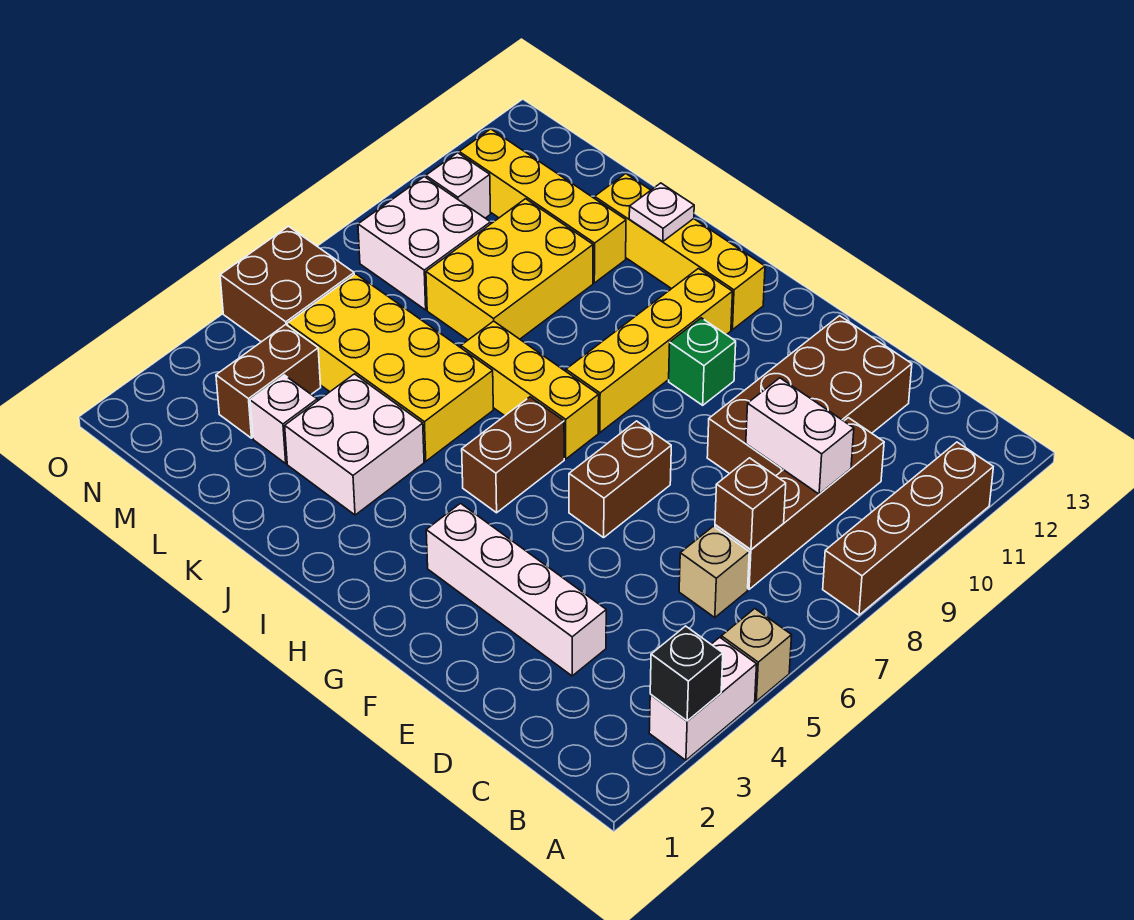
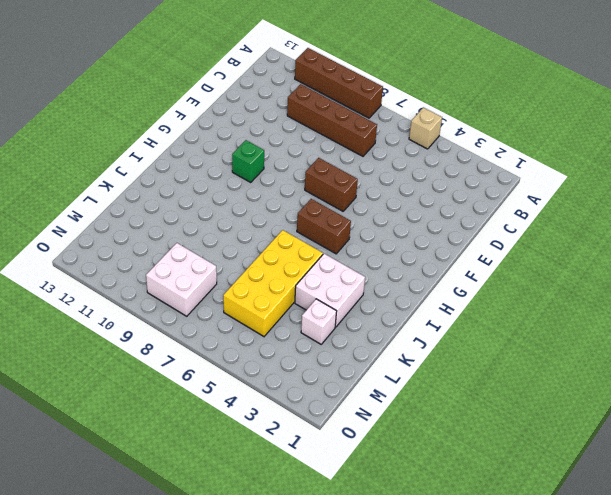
none -> white 1x2 brick [649,637,757,760]
none -> tan 1x1 brick [679,526,749,618]
none -> white 1x4 brick [426,504,606,676]

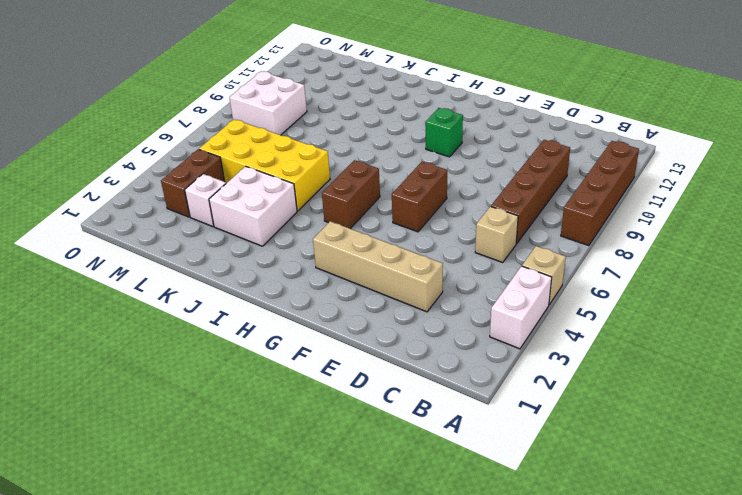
tan 1x4 brick [313,221,443,312] -> white 1x4 brick [426,504,606,676]
none -> brown 2x4 brick [707,316,912,476]
none -> yellow 1x3 brick [461,321,599,459]
none -> yellow 1x4 brick [566,269,732,433]

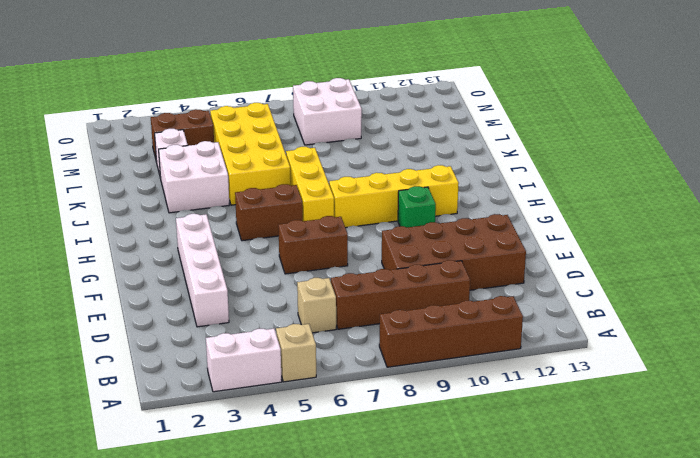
none -> yellow 1x4 brick [595,174,765,330]
none -> yellow 2x3 brick [426,199,593,340]
none -> yellow 1x4 brick [459,129,626,283]

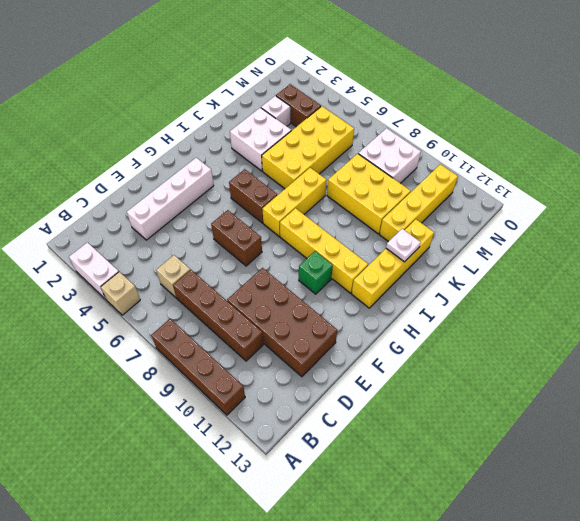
none -> brown 2x2 brick [220,226,354,342]
none -> white 1x1 brick [426,153,491,218]
none -> black 1x1 brick [650,626,723,721]

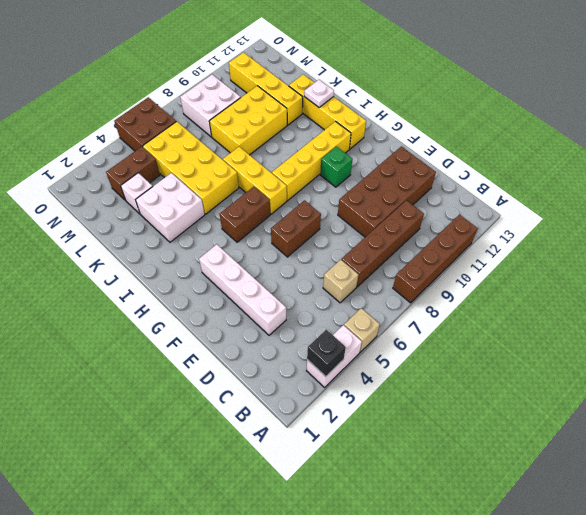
none -> white 1x1 brick [426,153,491,218]
none -> brown 1x1 brick [715,458,786,549]
none -> white 1x2 brick [746,378,854,494]

